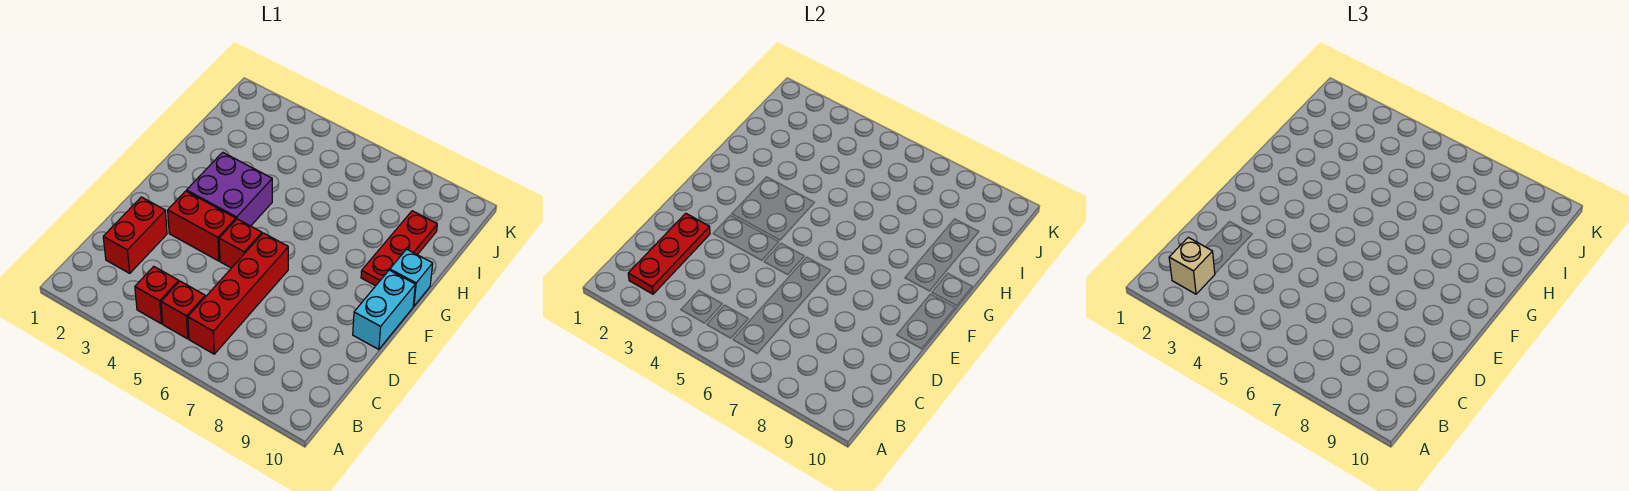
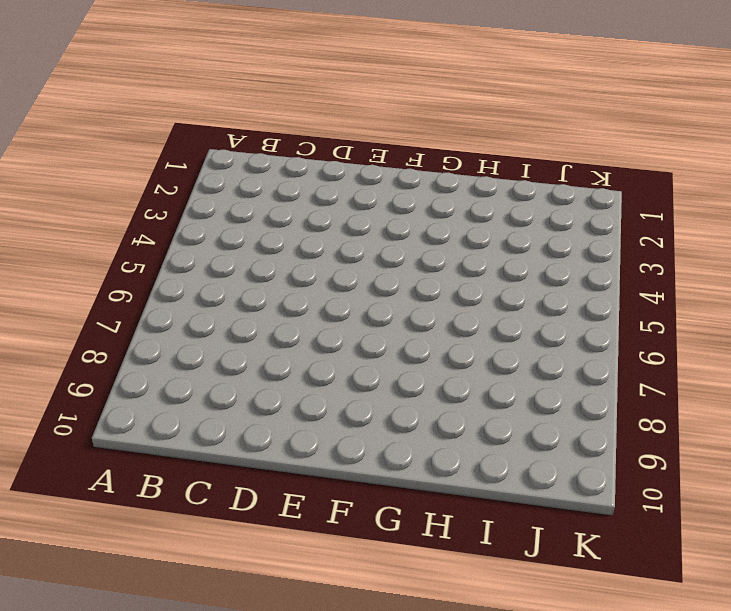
none -> red 1x1 brick [135,266,179,324]
none -> red 1x1 brick [161,281,205,339]
none -> red 1x4 brick [188,233,288,354]

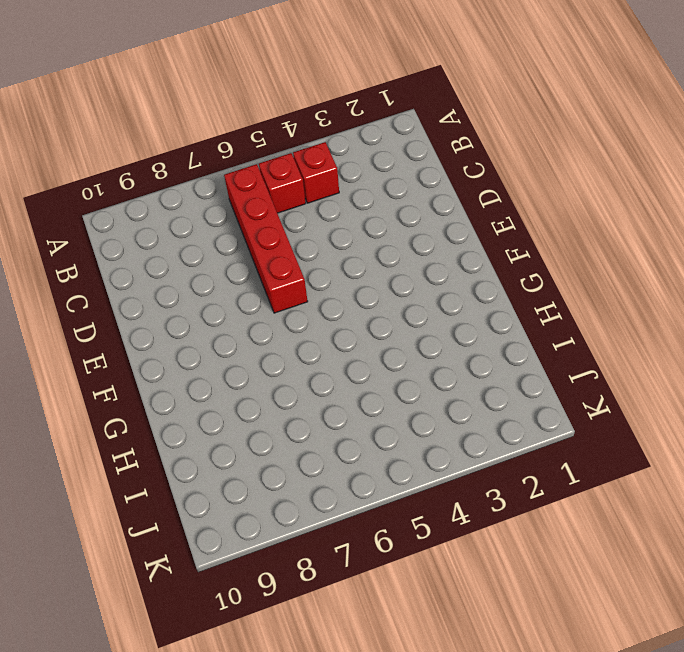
none -> red 1x2 brick [103,197,167,273]
none -> red 1x2 brick [168,191,236,261]
none -> red 1x1 brick [219,219,262,268]

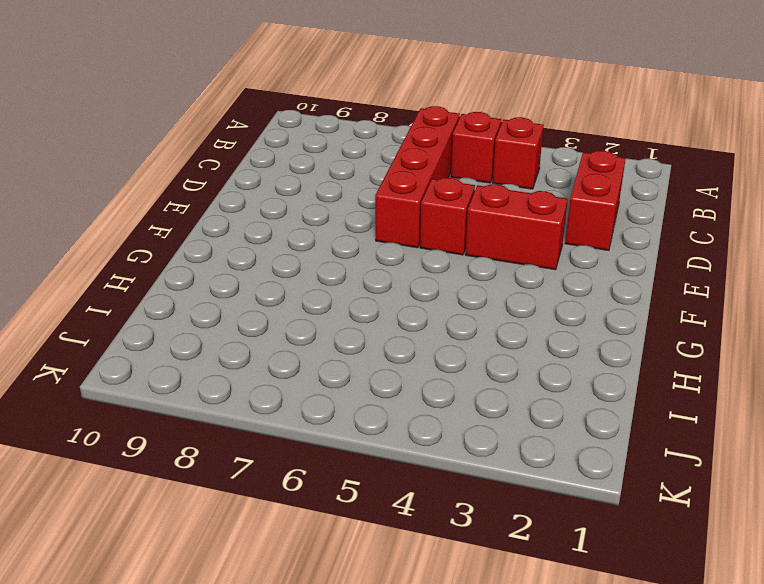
none -> cyan 1x2 brick [353,270,415,349]
none -> purple 2x2 brick [187,152,272,226]
none -> red 1x3 plate [361,211,437,286]

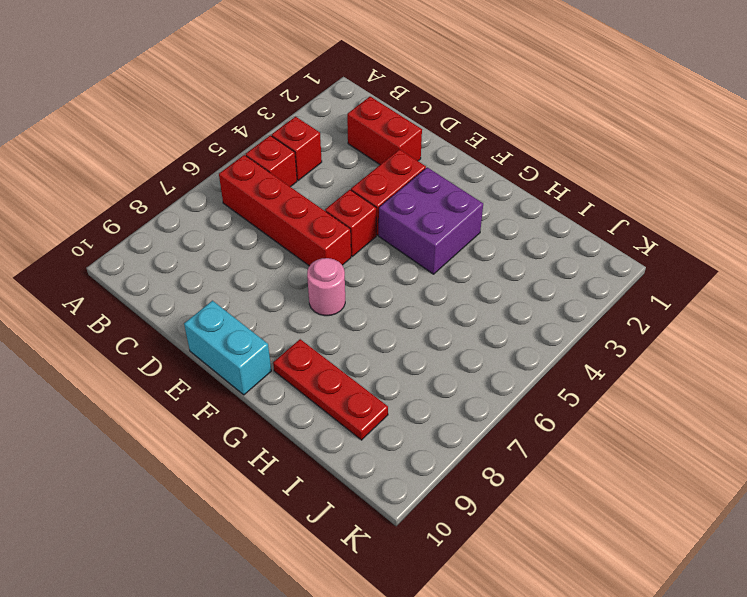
pink 1x1 round brick [307,258,345,316] -> none
none -> cyan 1x1 brick [390,249,433,306]
none -> red 1x3 plate [628,213,710,294]
none -> tan 1x1 brick [1169,237,1215,294]

